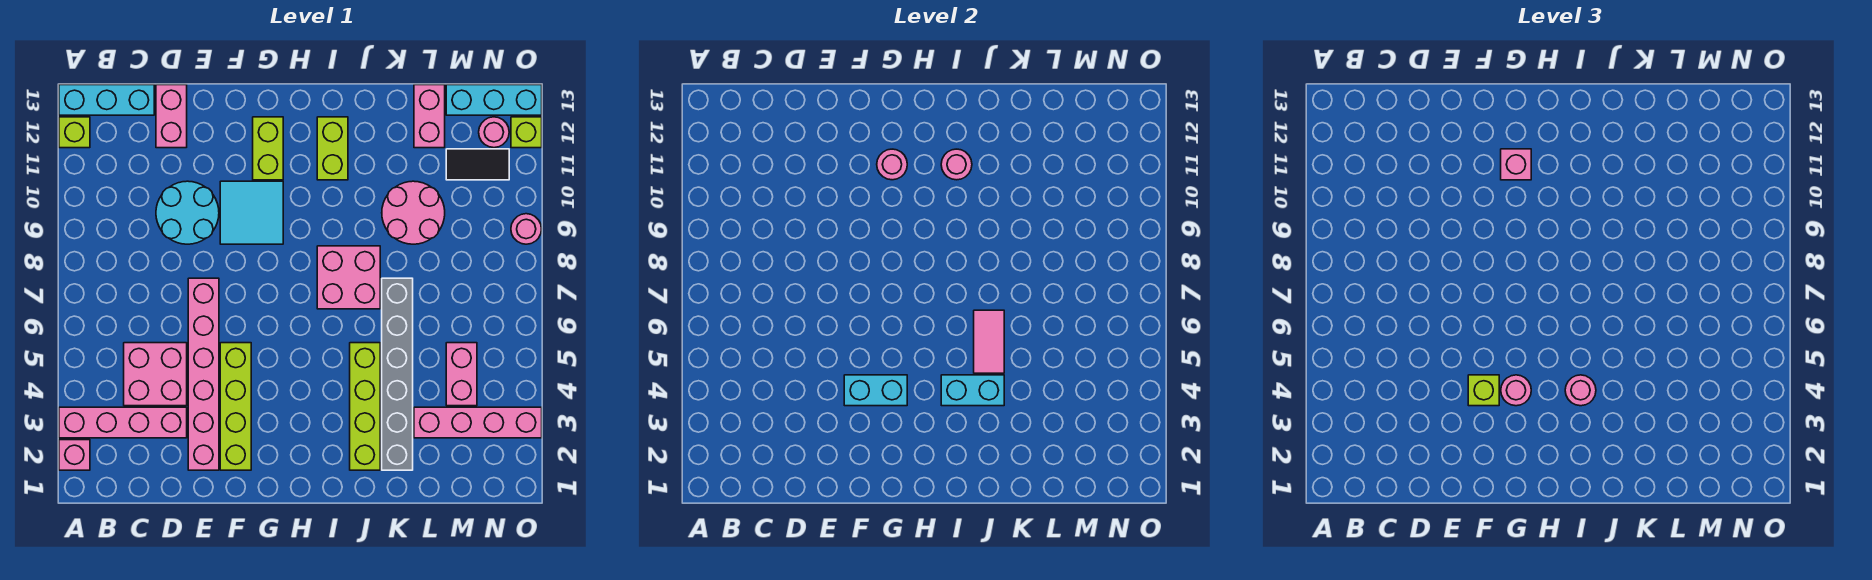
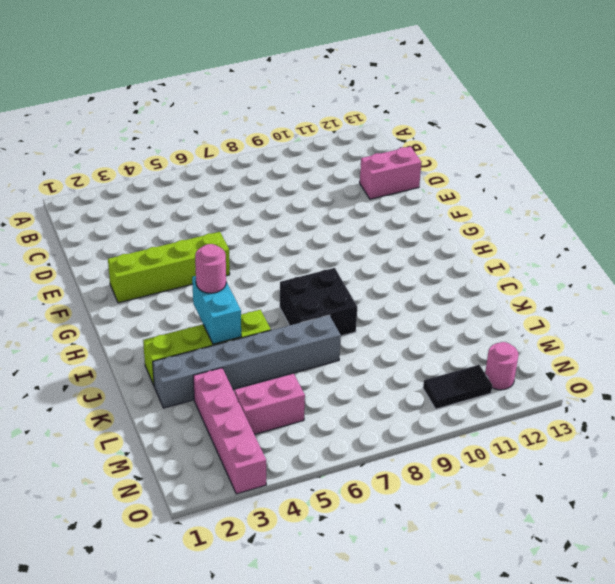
black 2x2 brick [280,268,357,336] -> pink 2x2 brick [317,246,380,309]
black 1x2 tile [423,365,492,409] -> black 1x2 tile turned to [446,149,509,180]
none -> pink 1x1 brick [59,440,90,470]
none -> pink 1x4 brick [59,407,187,438]
none -> lime 1x1 brick [59,117,90,148]
none -> cyan 1x3 brick [59,85,154,115]

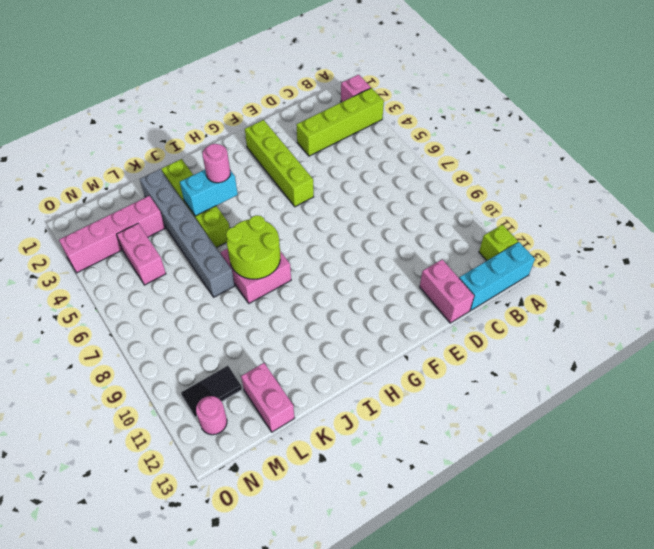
lime 1x4 brick [296,88,384,156] -> pink 1x4 brick [59,407,187,438]
lime 2x2 round brick [226,215,280,279] -> none
none -> pink 2x2 brick [124,343,187,406]
none -> cyan 2x2 round brick [156,181,219,244]
none -> pink 1x6 brick [188,278,219,470]
none -> cyan 2x2 tile [220,181,283,244]

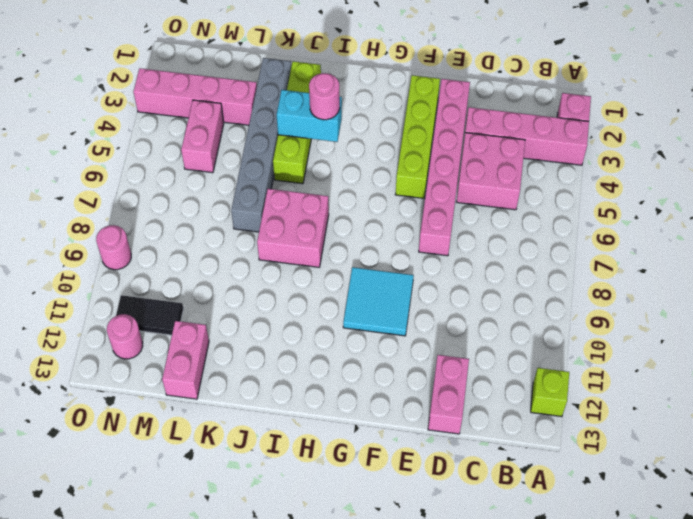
none -> cyan 1x3 brick [59,85,154,115]
none -> cyan 2x2 round brick [156,181,219,244]
none -> lime 1x2 brick [253,117,283,180]
none -> lime 1x2 brick [317,117,348,180]

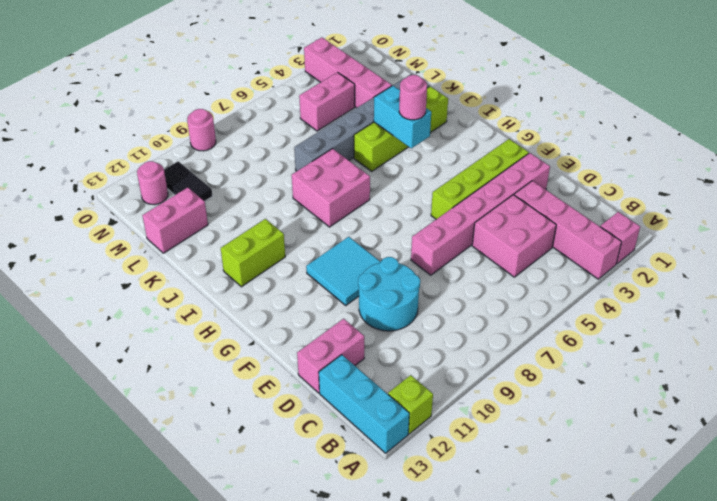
none -> lime 1x2 brick [253,117,283,180]
none -> pink 2x2 round brick [382,181,445,244]
none -> cyan 1x3 brick [446,85,542,115]
none -> lime 1x1 brick [511,117,542,148]

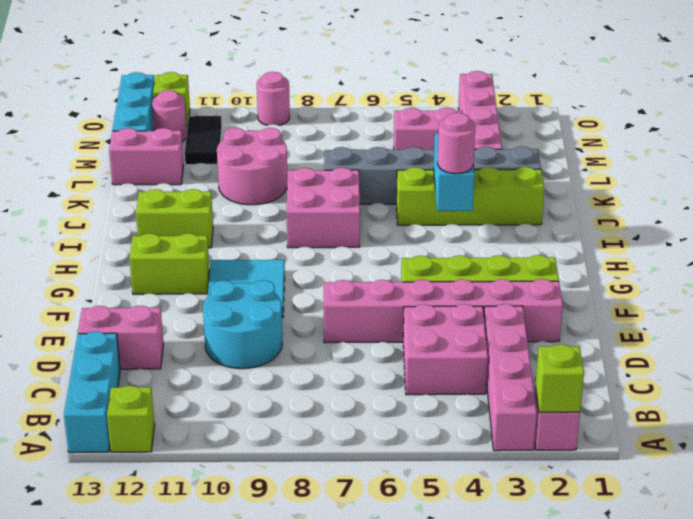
lime 1x1 brick [535,344,584,412] -> lime 1x1 brick moved to [1468,375,1499,406]
none -> cyan 1x2 brick [844,375,907,406]
none -> pink 1x1 round brick [877,149,907,180]
none -> pink 1x1 round brick [941,149,972,180]
none -> pink 1x2 tile [974,310,1004,373]

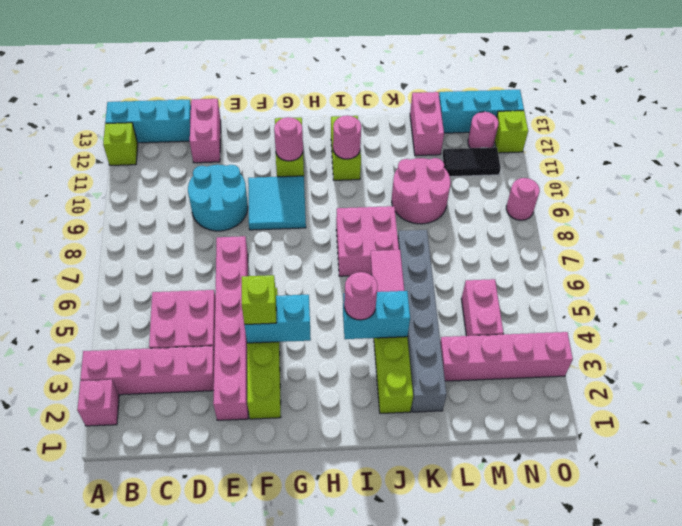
none -> pink 1x1 round brick [1501,375,1531,406]
none -> pink 1x1 brick [1501,149,1531,180]

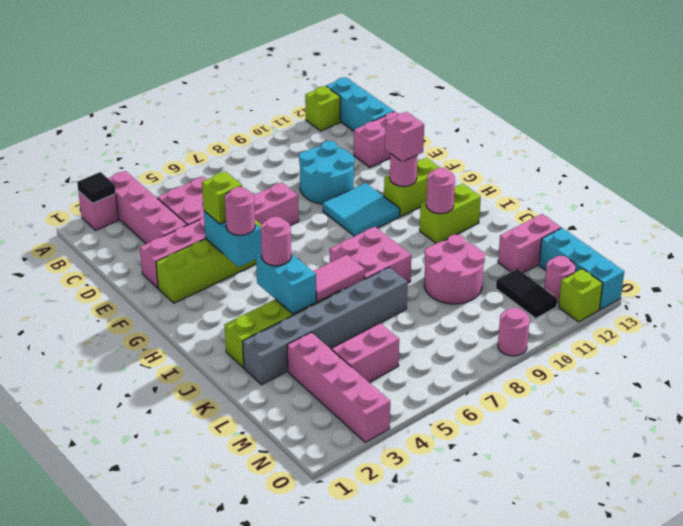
black 1x1 tile [77,172,116,203] -> none

